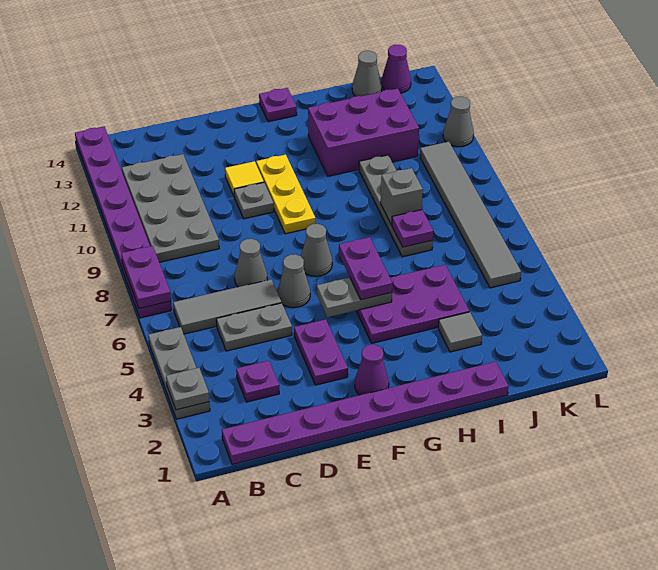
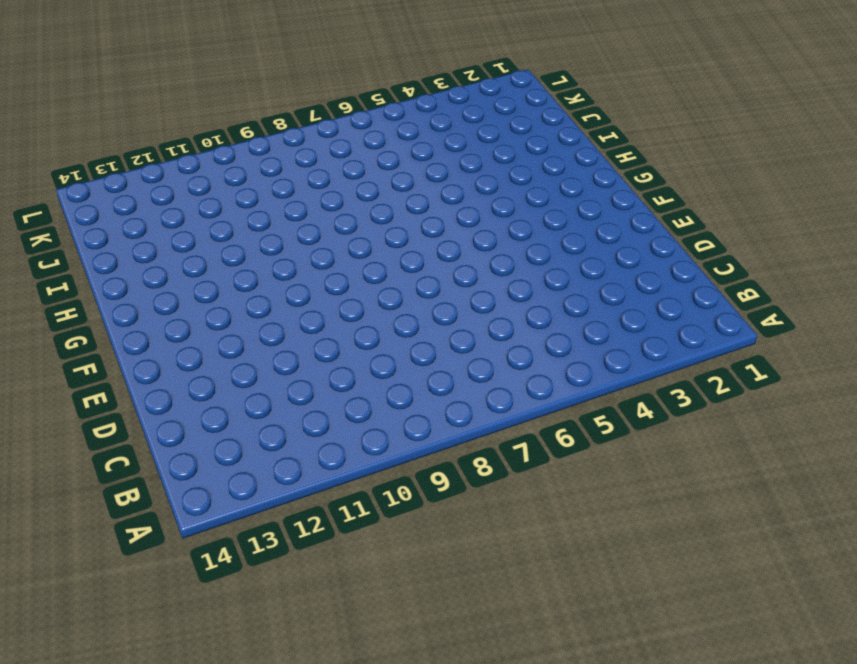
none -> grey 1x3 plate [148,327,210,419]
none -> purple 1x8 plate [75,127,172,318]
none -> purple 1x8 plate [222,362,508,465]
none -> grey 1x3 tile [173,279,281,334]

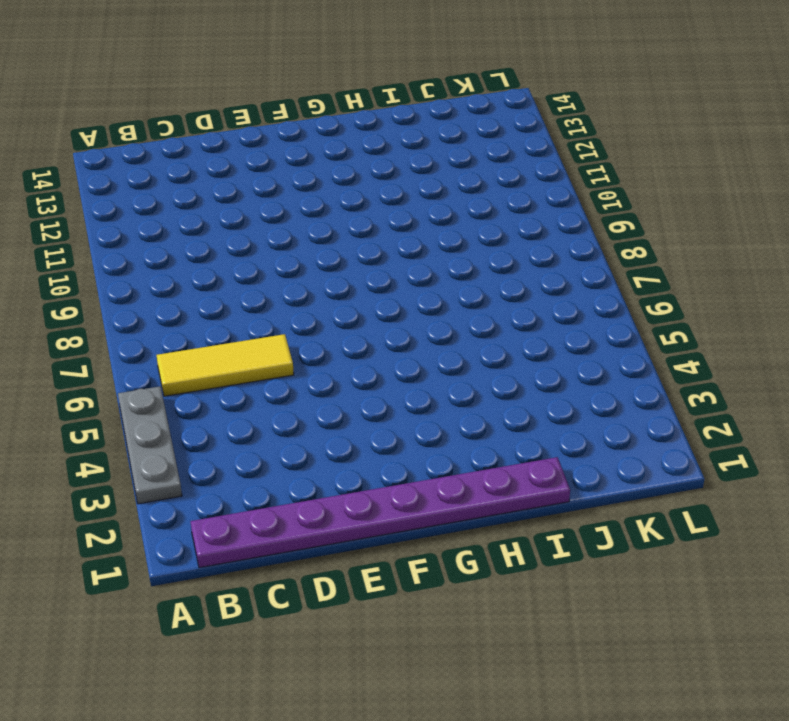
yellow 1x3 tile [157,334,294,396] -> grey 1x3 tile [173,279,281,334]
none -> purple 1x8 plate [75,127,172,318]
none -> grey 2x4 plate [122,154,219,262]
none -> purple 1x1 plate [236,361,279,402]
none -> grey 1x2 plate [216,303,292,351]

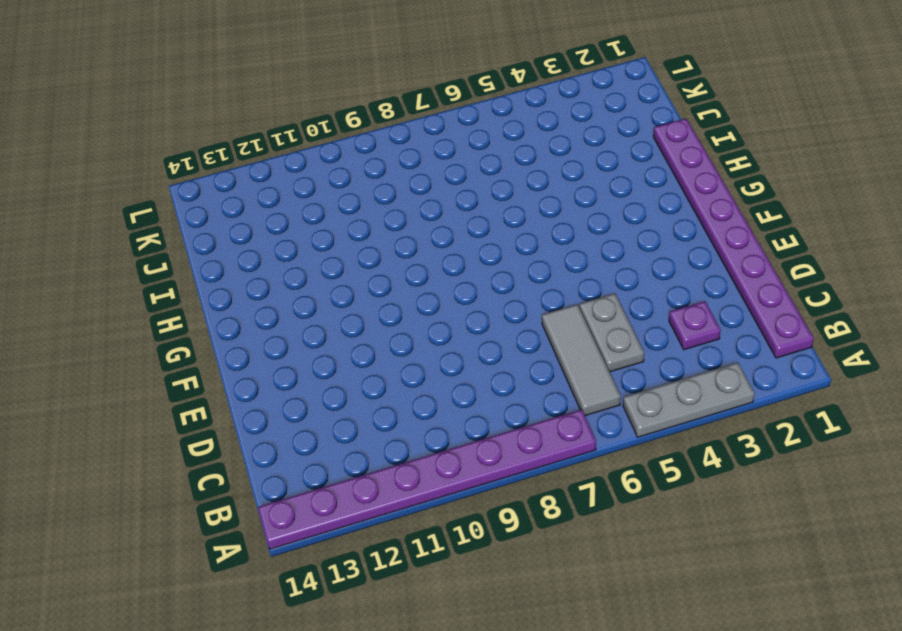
none -> grey 2x4 plate [122,154,219,262]
none -> grey 1x1 cone [235,239,267,287]
none -> purple 1x2 plate [294,319,348,385]
none -> grey 1x1 cone [277,254,310,308]

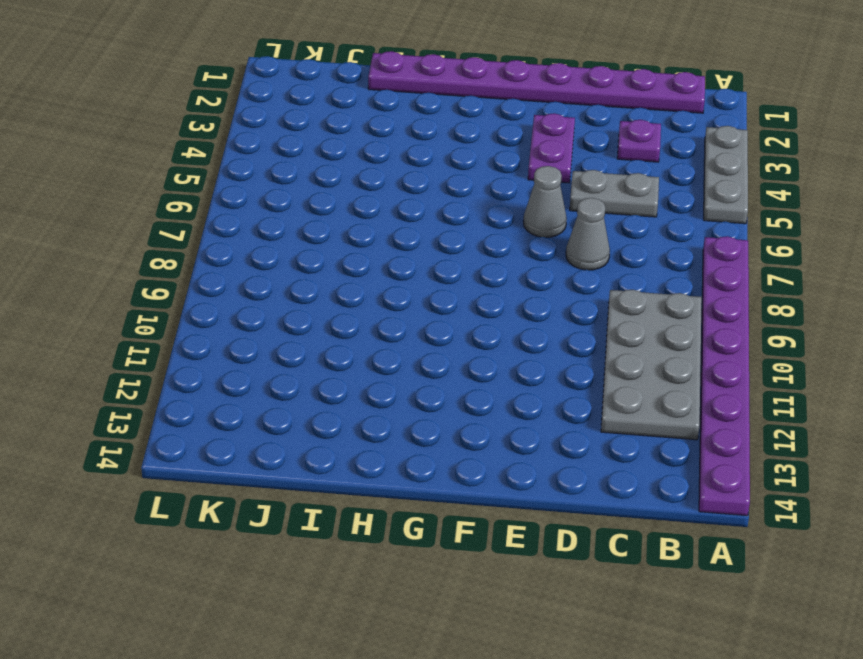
none -> grey 1x3 tile [173,279,281,334]
none -> grey 1x1 plate [234,183,274,219]
none -> yellow 1x1 tile [225,161,264,197]
none -> purple 1x1 cone [355,345,389,395]

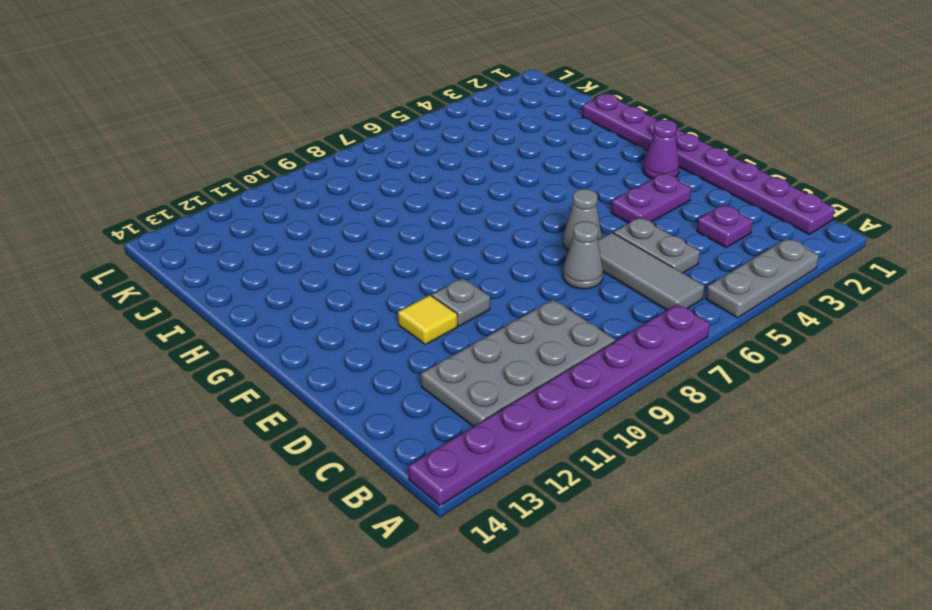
none -> grey 1x1 cone [301,224,332,276]
none -> yellow 1x3 plate [256,154,315,234]
none -> purple 2x3 plate [356,265,469,343]
none -> purple 1x1 plate [259,88,297,122]

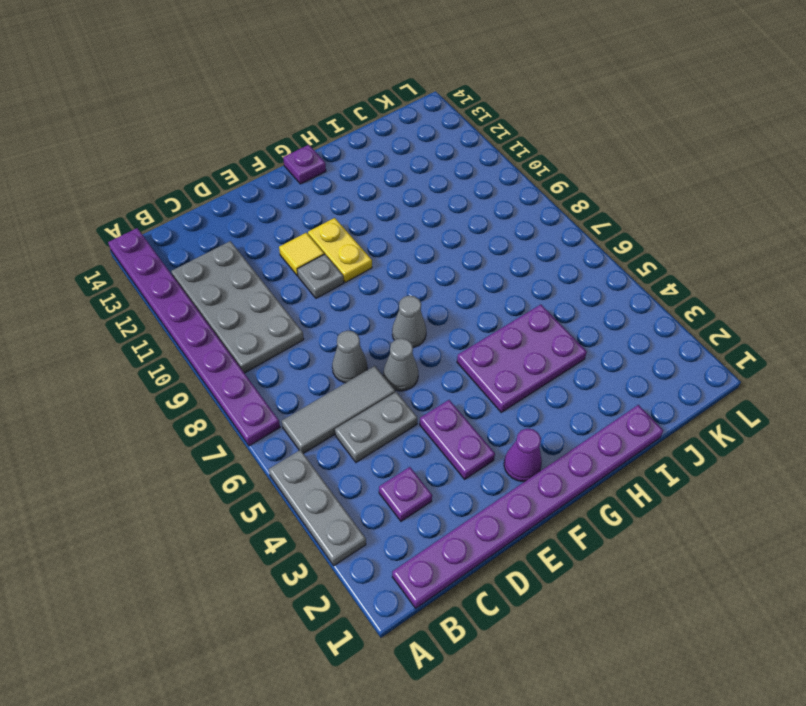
yellow 1x2 plate [308,218,372,283] -> yellow 1x3 plate [256,154,315,234]
none -> purple 2x3 brick [308,88,419,176]
none -> grey 1x1 tile [438,312,482,352]
none -> grey 1x4 plate [359,155,433,257]
none -> grey 1x1 cone [352,51,382,96]

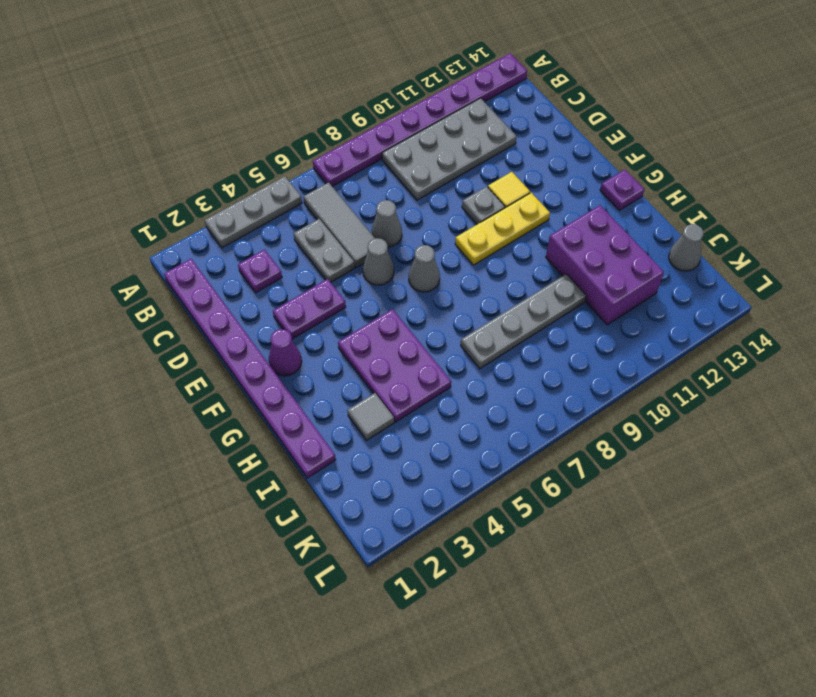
none -> grey 1x6 tile [420,142,521,288]
none -> purple 1x1 cone [381,45,411,93]
none -> grey 1x1 cone [443,97,474,147]
none -> grey 1x1 plate [166,368,209,410]

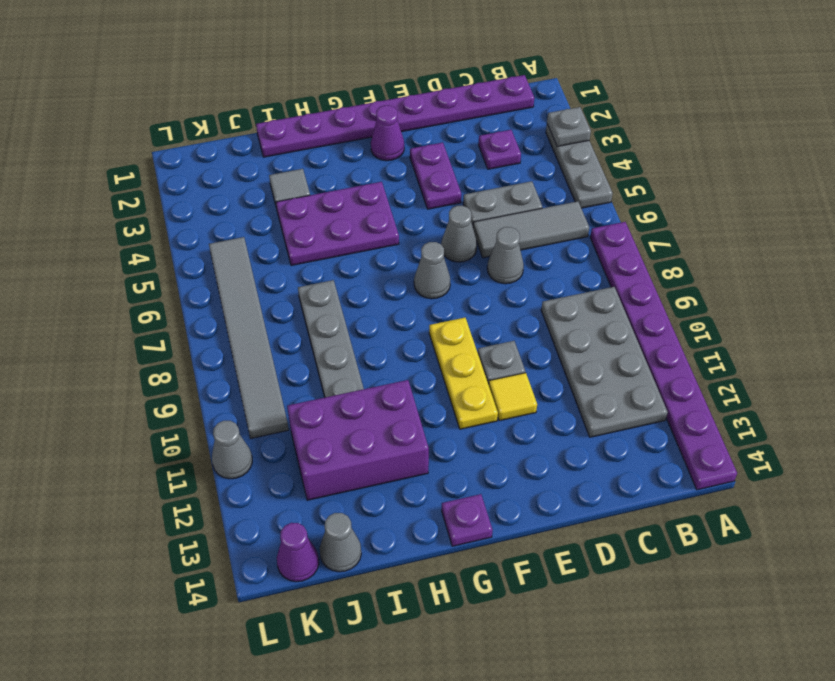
none -> purple 1x2 plate [121,246,171,308]
none -> grey 1x2 plate [317,277,392,317]
none -> purple 1x1 plate [392,210,433,247]
none -> grey 1x1 brick [381,168,423,225]

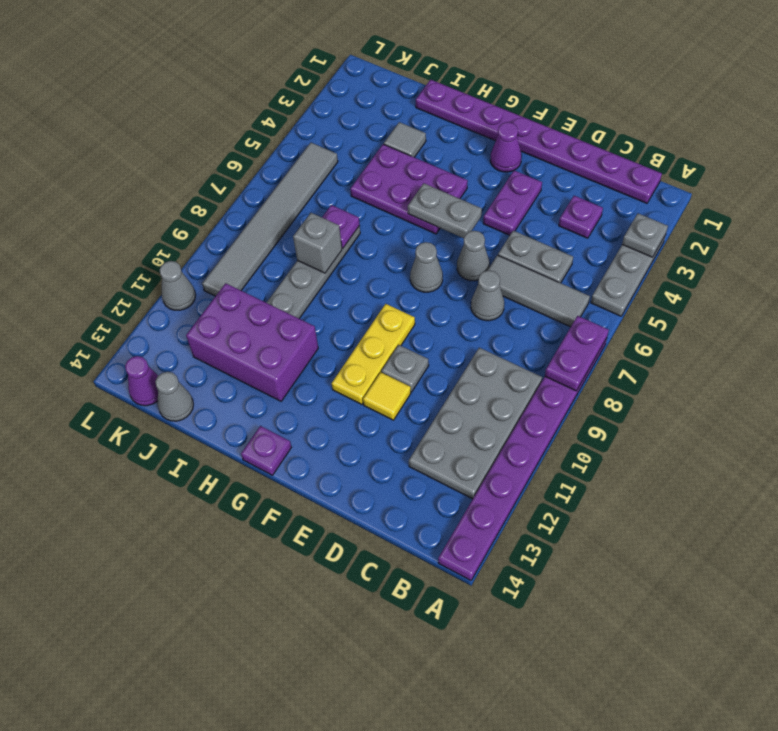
none -> purple 1x2 plate [339,237,392,300]

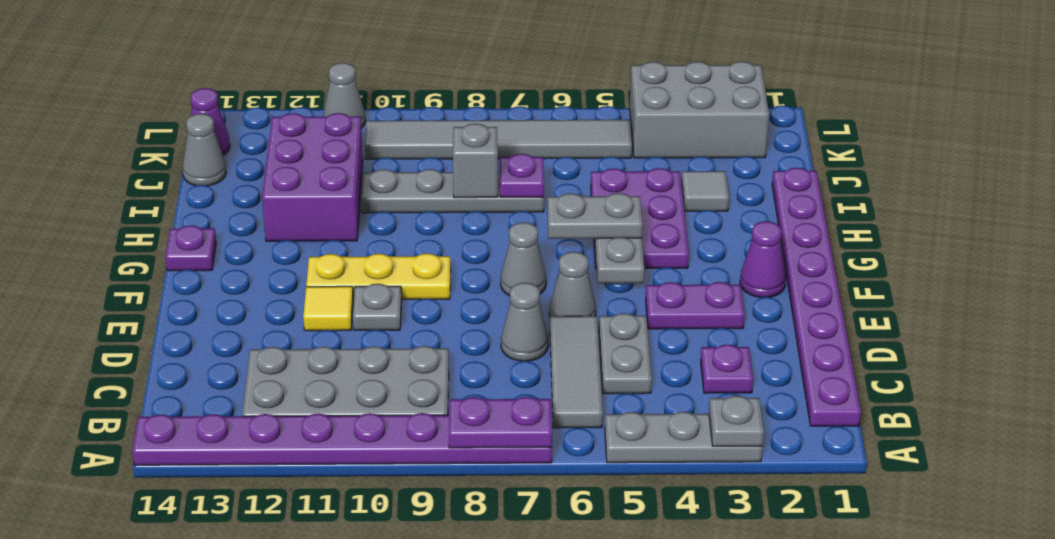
grey 1x2 plate [547,193,643,239] -> purple 1x2 plate [339,237,392,300]
grey 2x3 brick [630,62,769,158] -> none

